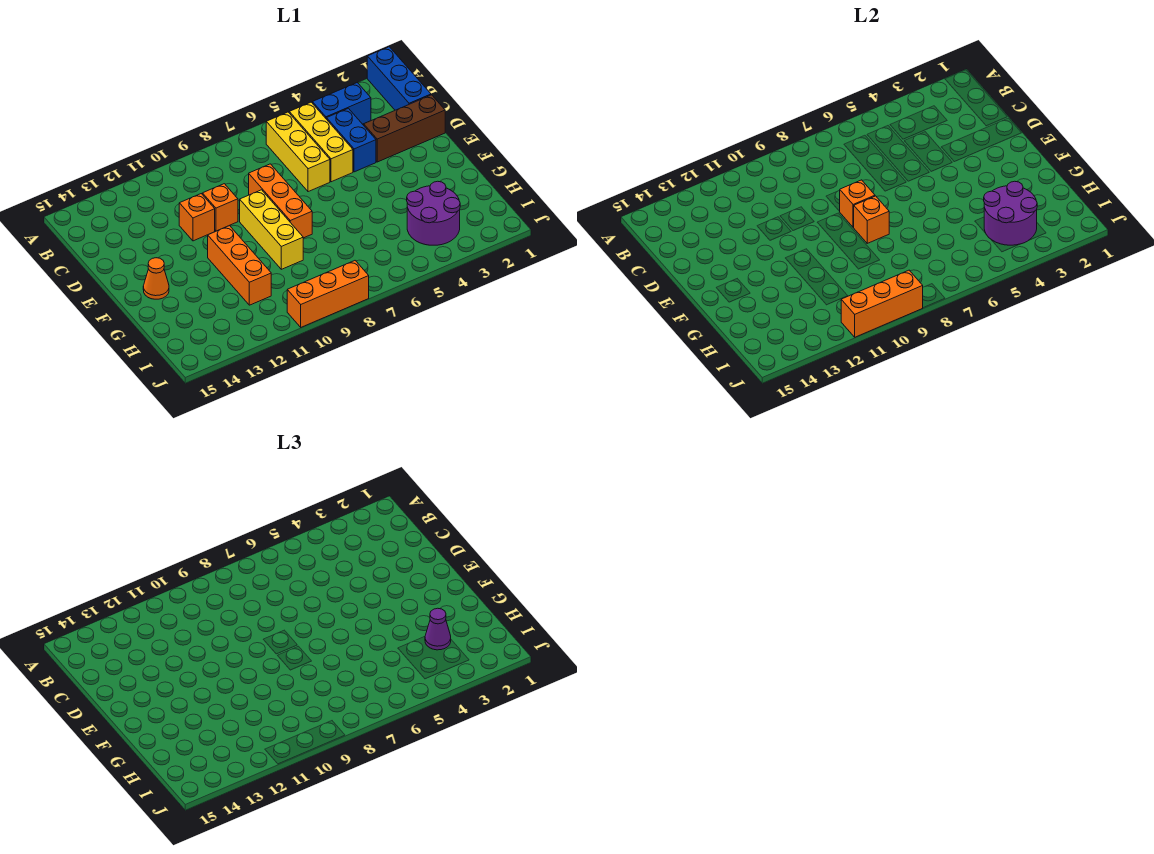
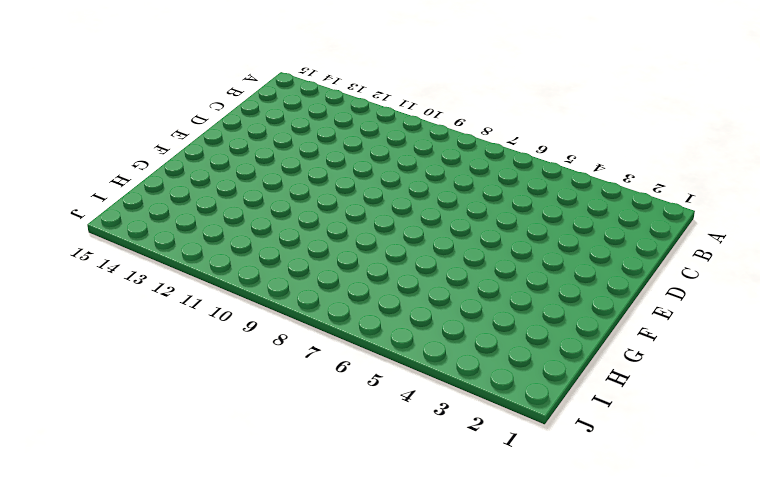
none -> blue 1x3 brick [367,47,431,110]
none -> blue 1x2 brick [312,82,371,124]
none -> yellow 1x3 brick [289,102,353,182]

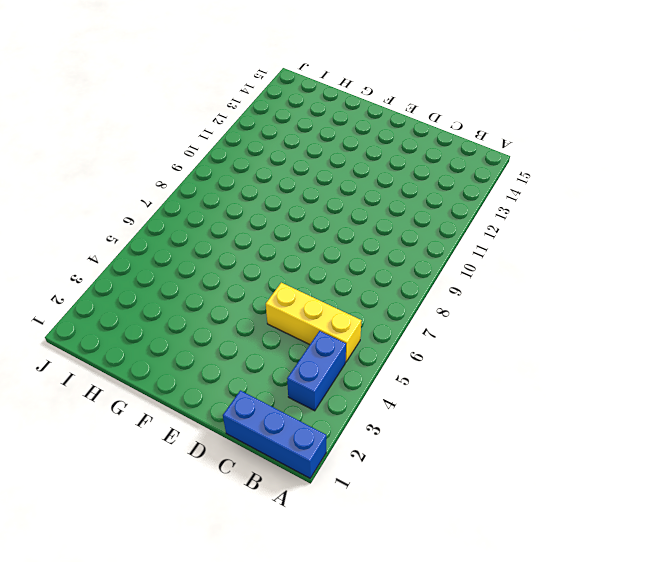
none -> yellow 1x3 brick [266,112,330,192]
none -> blue 1x2 brick [327,108,376,172]
none -> brown 1x3 brick [364,95,445,162]

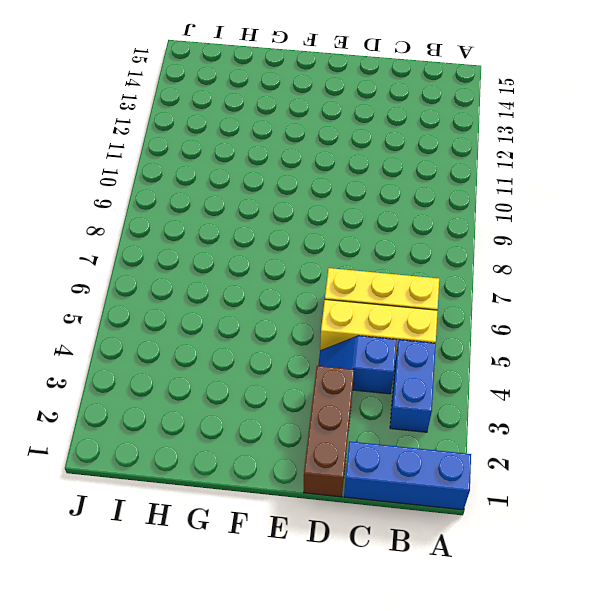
blue 1x2 slope [318,336,397,394] -> blue 1x2 brick [327,108,376,172]
none -> orange 1x3 brick [249,164,312,238]
none -> orange 1x1 brick [202,184,238,231]
none -> orange 1x1 brick [179,194,215,241]

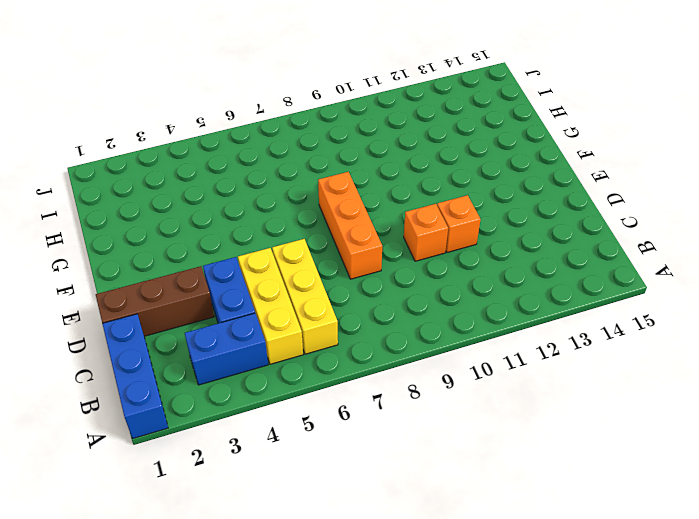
none -> yellow 1x3 brick [240,190,303,269]
none -> orange 1x3 brick [208,226,271,305]
none -> orange 1x1 cone [143,258,169,299]

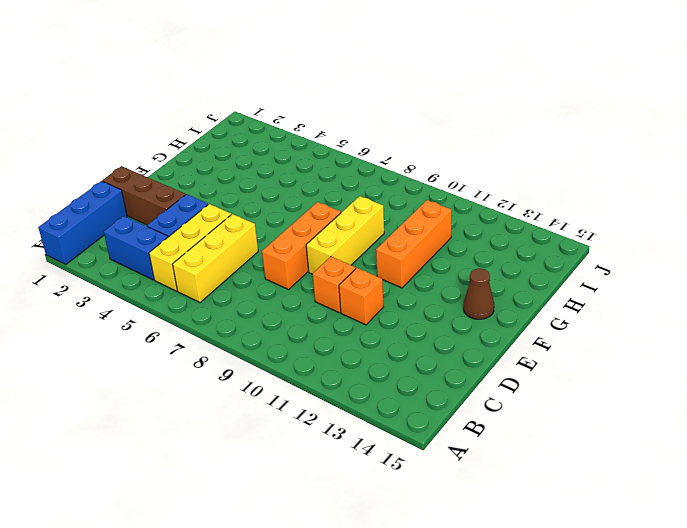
brown 1x1 cone [463,268,494,319] -> orange 1x1 cone [143,258,169,299]
none -> purple 2x2 round brick [407,181,460,245]
none -> orange 1x3 brick [287,261,369,327]
none -> orange 1x1 brick [840,180,875,227]

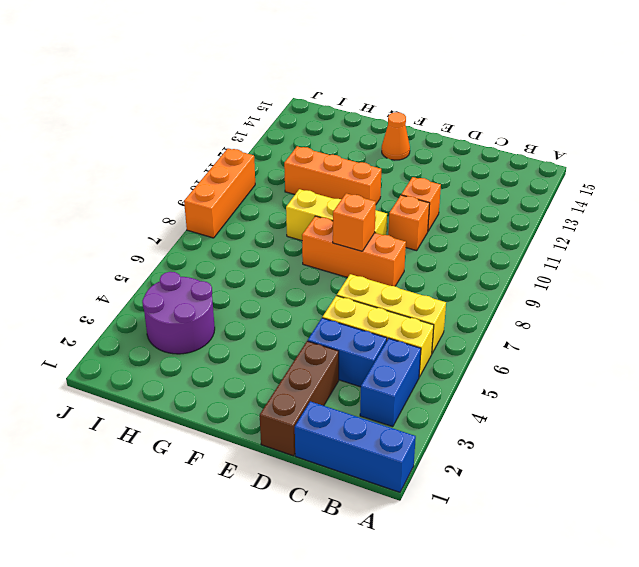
none -> orange 1x1 brick [854,196,889,243]
none -> purple 2x2 round brick [984,181,1037,245]
none -> orange 1x3 brick [841,270,923,337]

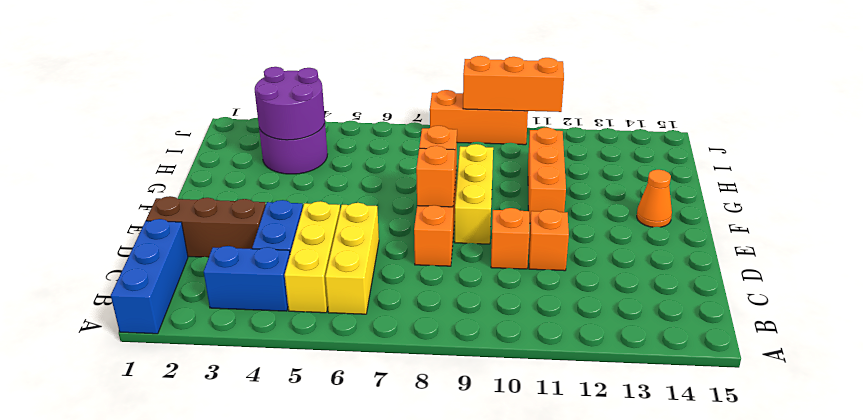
none -> purple 1x1 cone [425,608,451,650]

